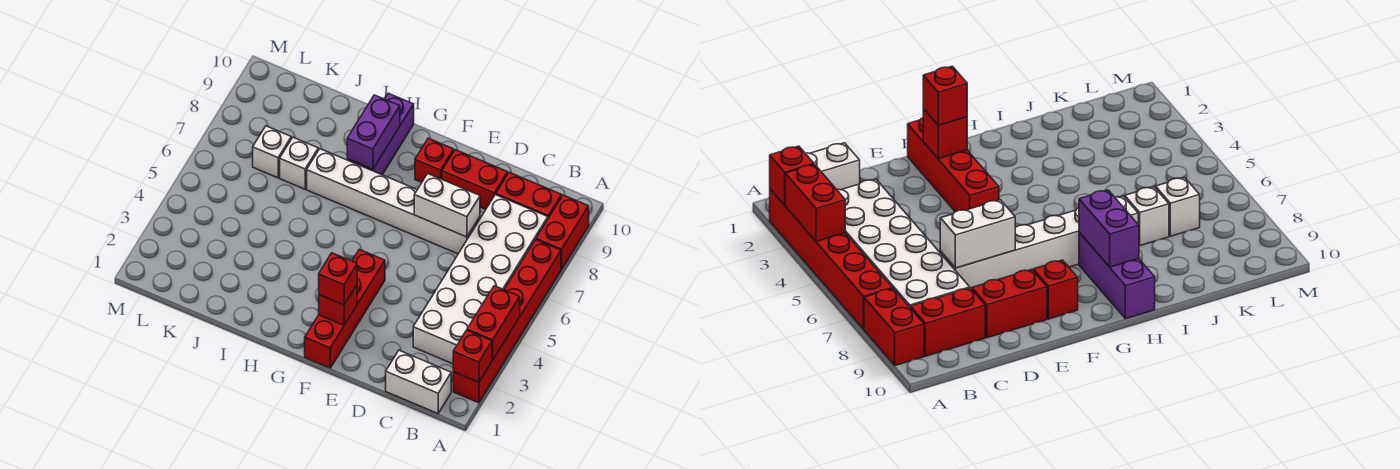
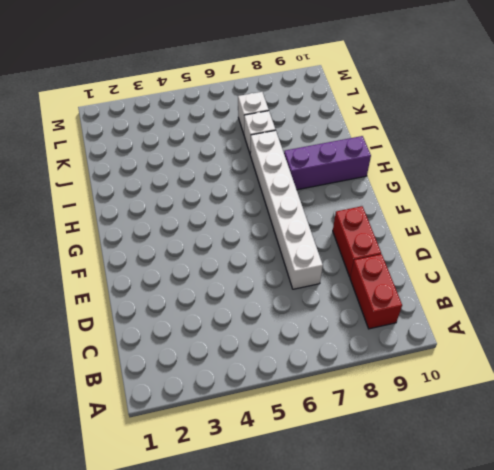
none -> red 1x6 brick [453,240,561,403]
none -> red 1x2 brick [536,195,589,269]
none -> white 1x2 brick [386,350,451,413]

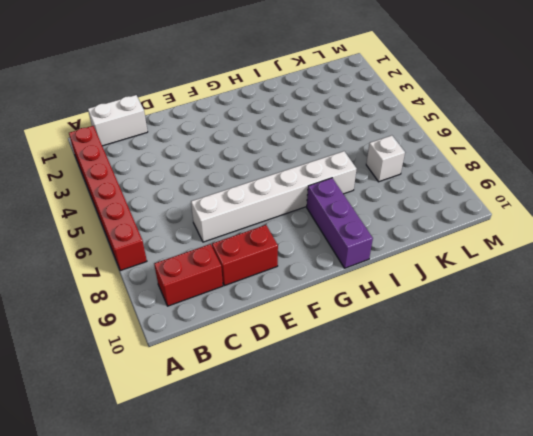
none -> red 1x2 brick [536,195,589,269]
none -> white 2x6 brick [413,195,548,364]
none -> red 1x4 brick [305,249,385,368]

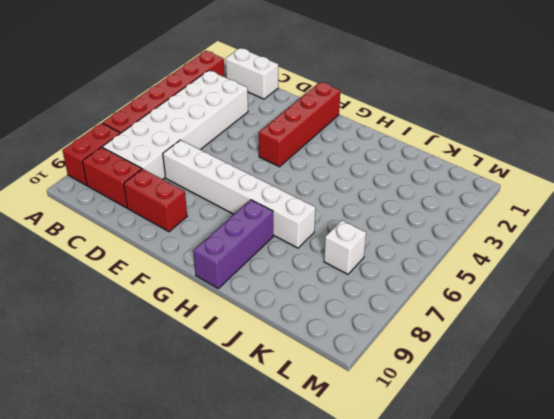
none -> red 1x1 brick [415,138,454,182]
none -> white 1x1 brick [280,137,318,189]
none -> red 1x1 brick [453,330,492,382]

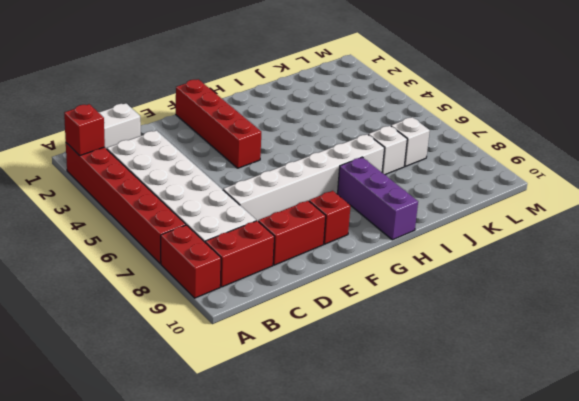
none -> red 1x2 brick [467,286,520,360]
none -> white 1x2 brick [414,174,480,237]
none -> red 1x1 brick [319,285,357,325]

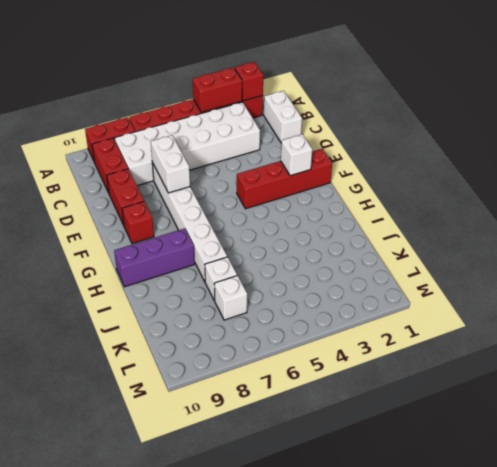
white 1x1 brick [281,134,313,176] -> red 1x1 brick [319,285,357,325]
none -> purple 1x2 brick [347,95,400,169]
none -> red 1x1 brick [319,253,357,305]

